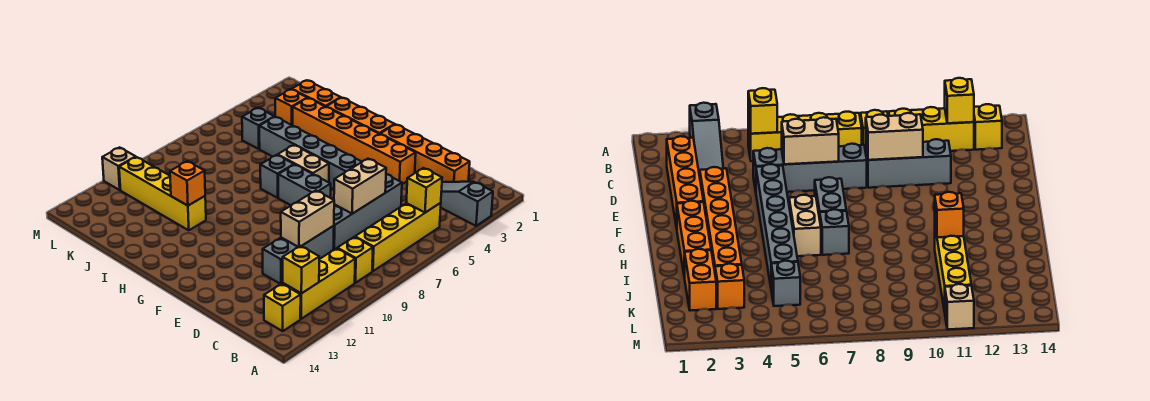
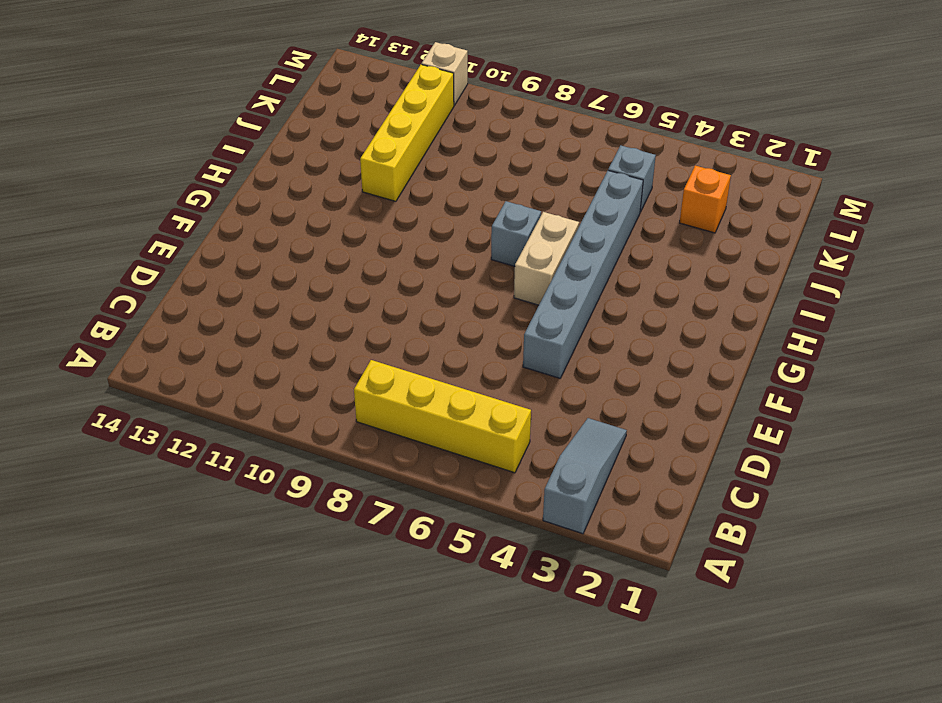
none -> yellow 1x1 brick [337,237,373,283]
none -> yellow 1x3 brick [283,248,355,319]
none -> yellow 1x1 brick [264,284,301,331]

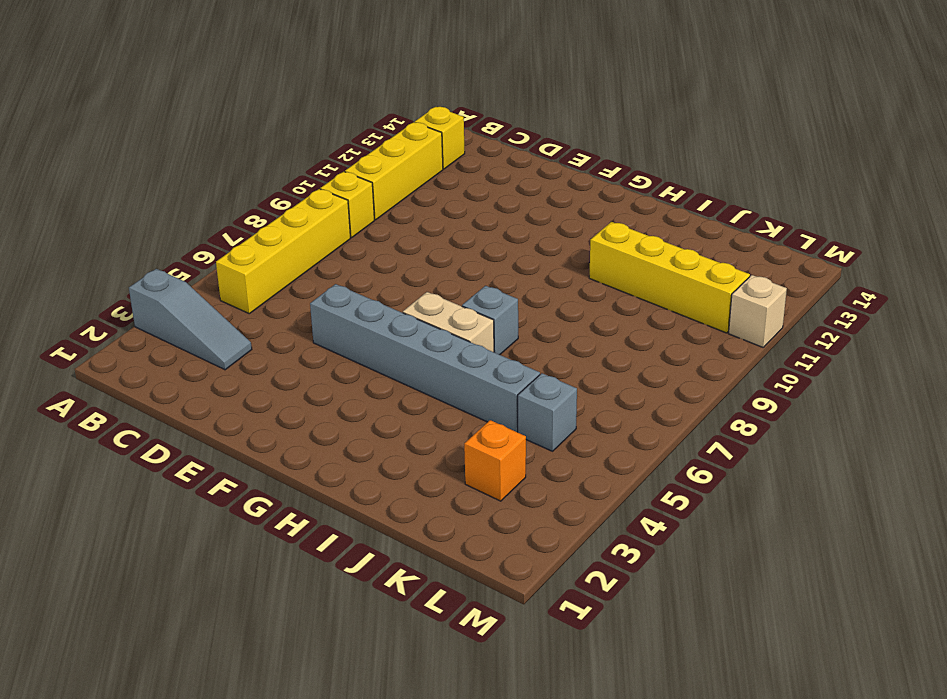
none -> orange 1x4 brick [380,124,470,182]
none -> grey 1x4 brick [334,174,402,249]
none -> grey 1x3 brick [263,226,334,284]

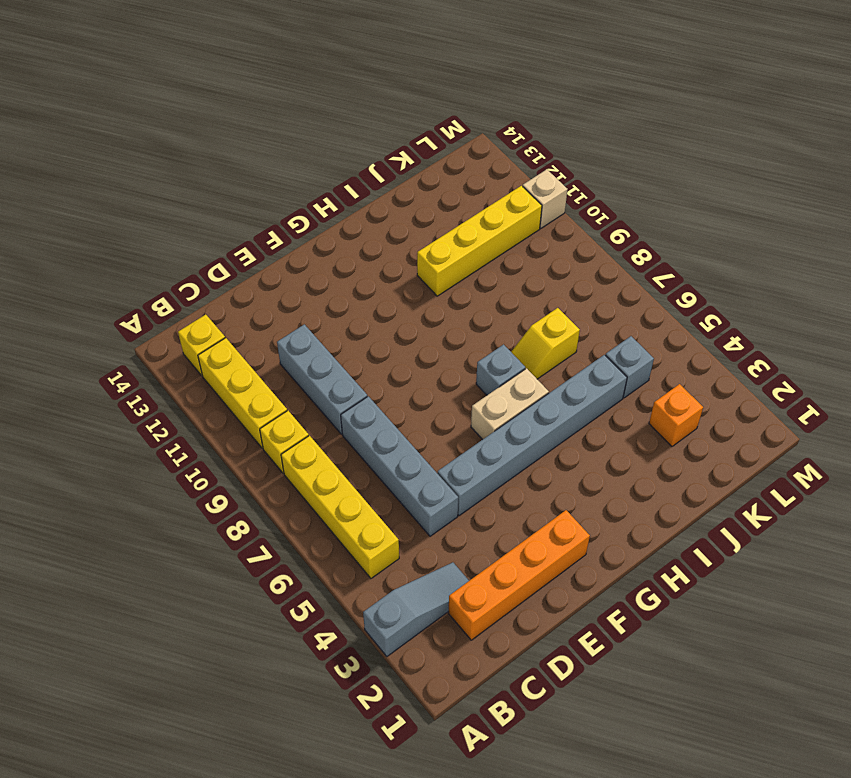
yellow 1x2 slope [511,308,580,379] -> none
none -> orange 1x6 brick [293,98,416,184]
none -> grey 1x2 brick [278,165,331,205]
none -> orange 1x3 brick [327,98,395,134]

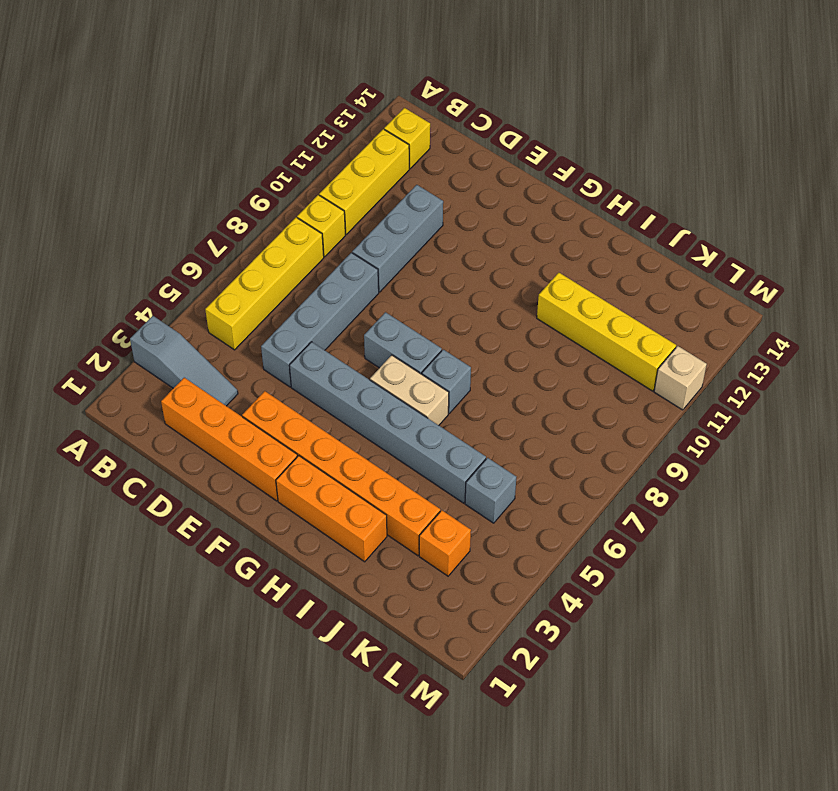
none -> orange 1x2 brick [292,81,341,107]
none -> yellow 1x1 brick [406,168,442,213]
none -> yellow 1x1 brick [283,246,319,294]

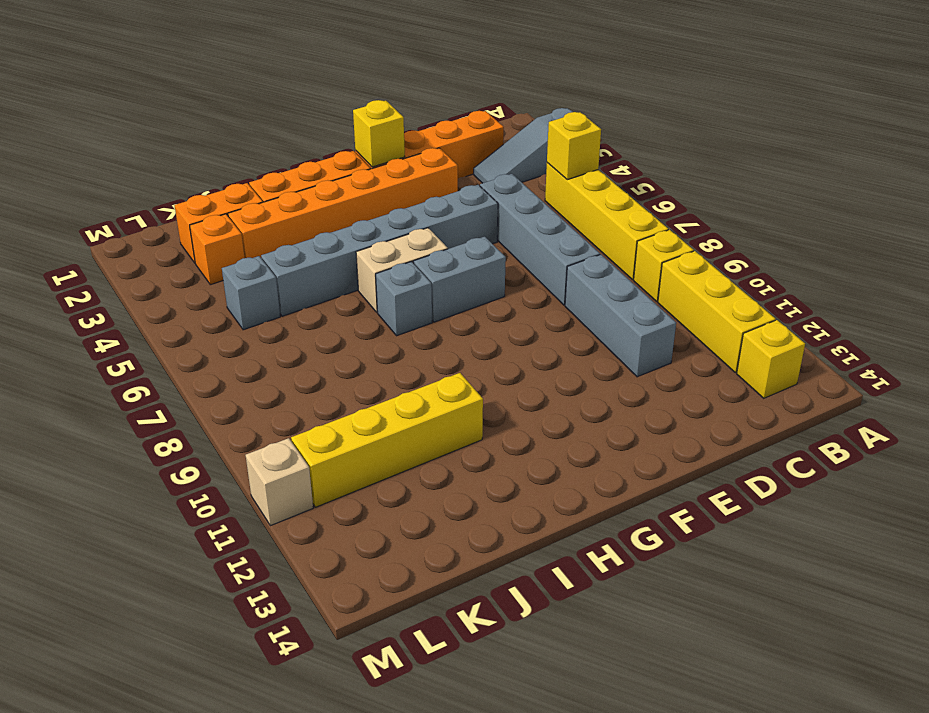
yellow 1x1 brick [353,100,405,167] -> yellow 1x1 brick moved to [283,246,319,294]
none -> tan 1x2 brick [334,159,386,214]
none -> tan 1x2 brick [281,191,334,247]
none -> orange 1x1 brick [170,161,205,206]

